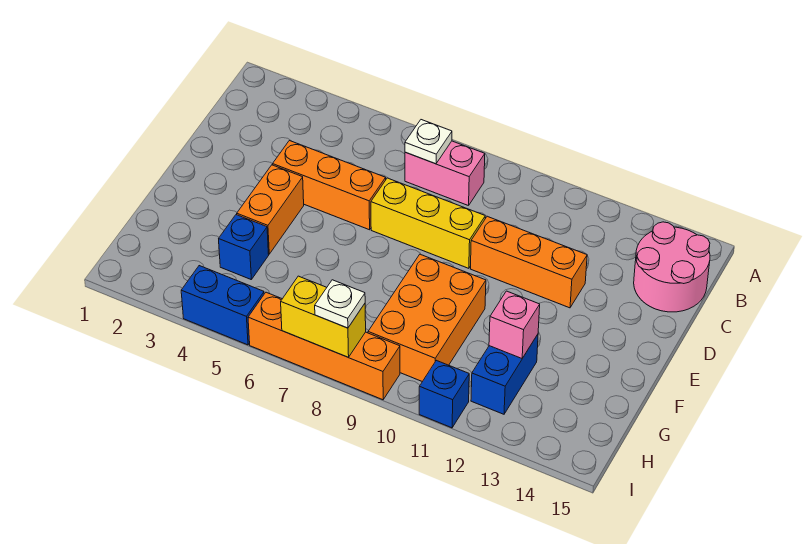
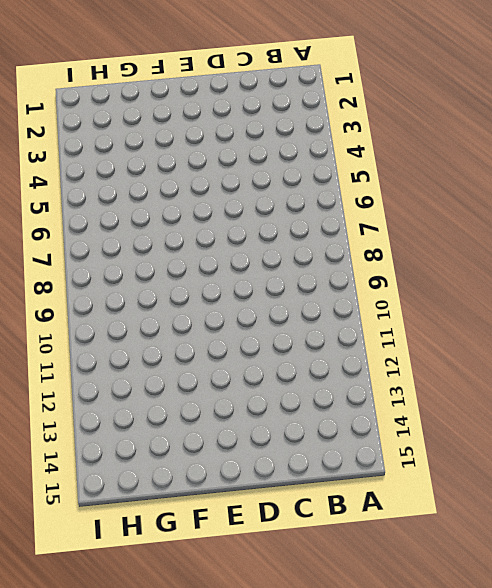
none -> pink 1x2 brick [405,141,485,206]
none -> pink 2x2 round brick [634,222,710,312]
none -> orange 1x3 brick [273,141,386,230]

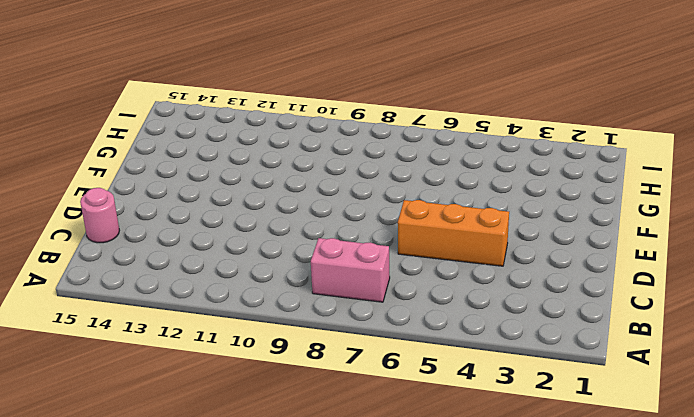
pink 1x1 round brick [80,188,119,243] -> pink 2x2 round brick [634,222,710,312]
none -> yellow 1x3 brick [371,178,485,268]
none -> orange 1x3 brick [471,216,587,308]
none -> orange 1x2 brick [237,165,304,254]

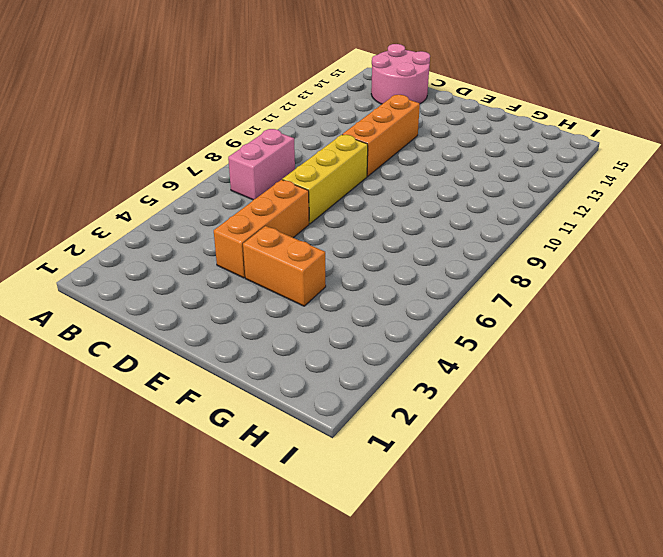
none -> orange 2x3 brick [368,254,486,382]
none -> blue 1x1 brick [219,215,269,279]
none -> blue 1x2 brick [471,334,538,414]

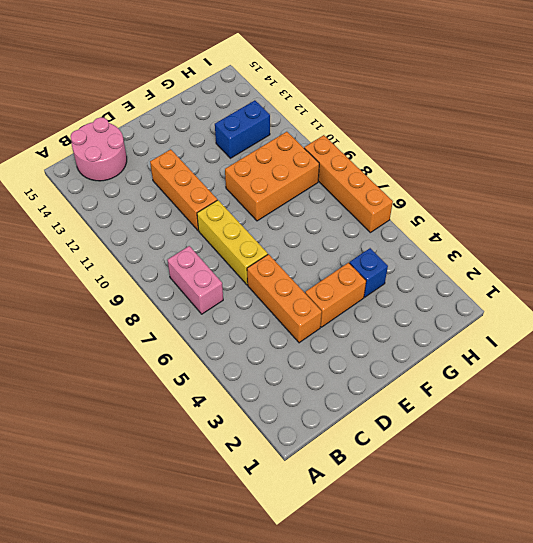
none -> blue 1x2 brick [181,266,264,345]
none -> blue 1x1 brick [419,360,469,428]
none -> white 1x1 plate [405,120,452,164]

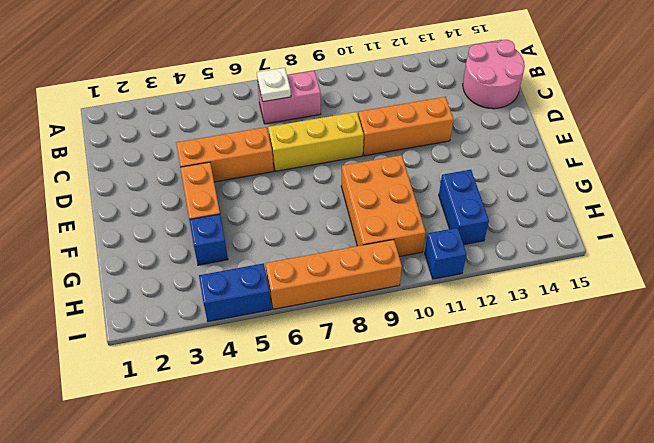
none -> pink 1x1 brick [489,291,540,358]
none -> yellow 1x2 brick [281,276,366,357]
none -> white 1x1 plate [315,280,365,328]

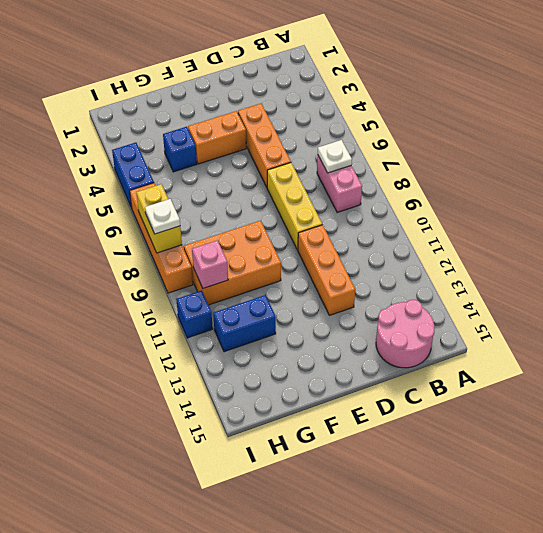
pink 1x1 brick [192,240,228,288] -> pink 1x1 brick moved to [489,291,540,358]

